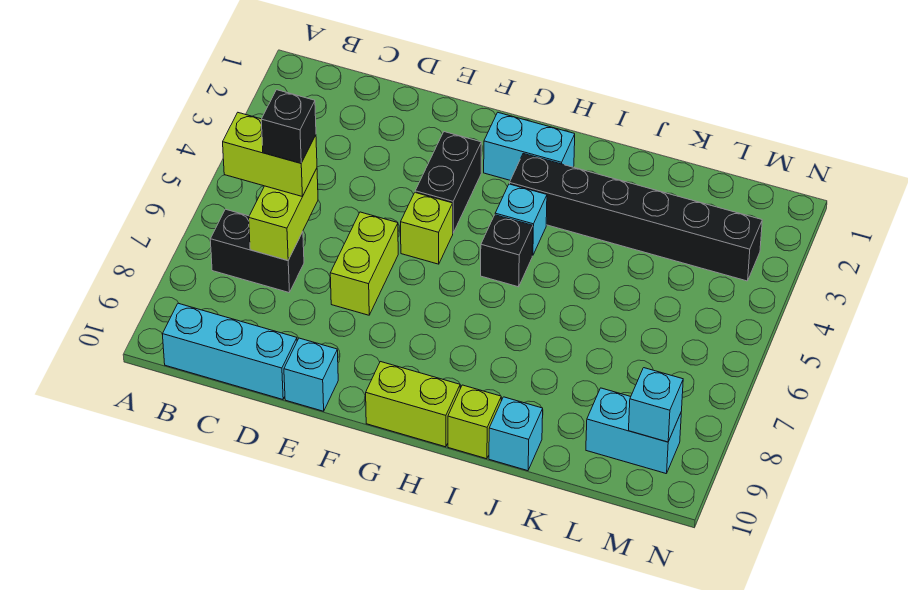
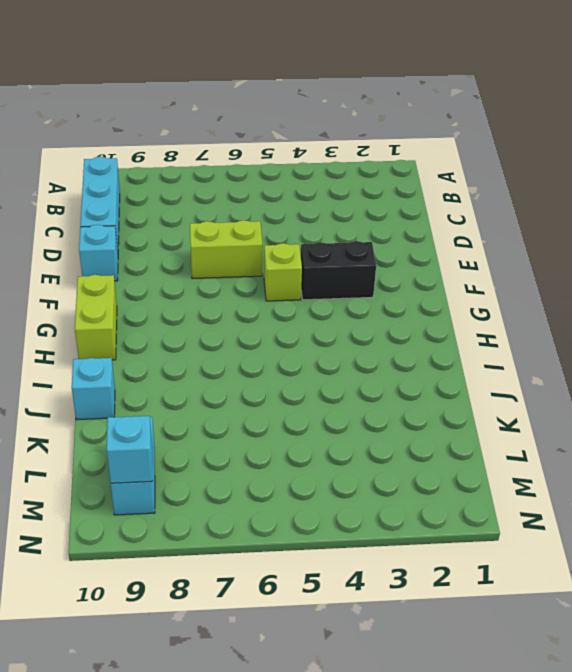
none -> black 1x2 brick [210,209,304,292]
none -> cyan 1x2 brick [484,113,575,180]
none -> black 1x6 brick [510,154,762,281]

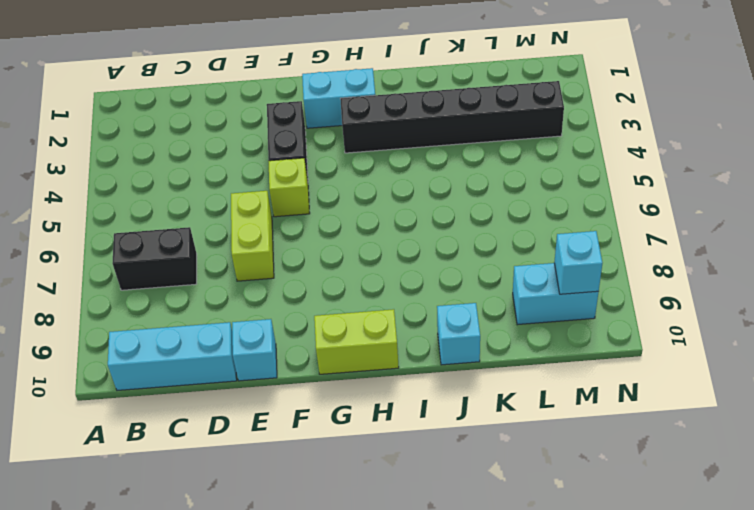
none -> cyan 1x1 brick [495,184,547,256]
none -> black 1x1 brick [481,215,533,287]
none -> lime 1x1 brick [448,385,501,459]

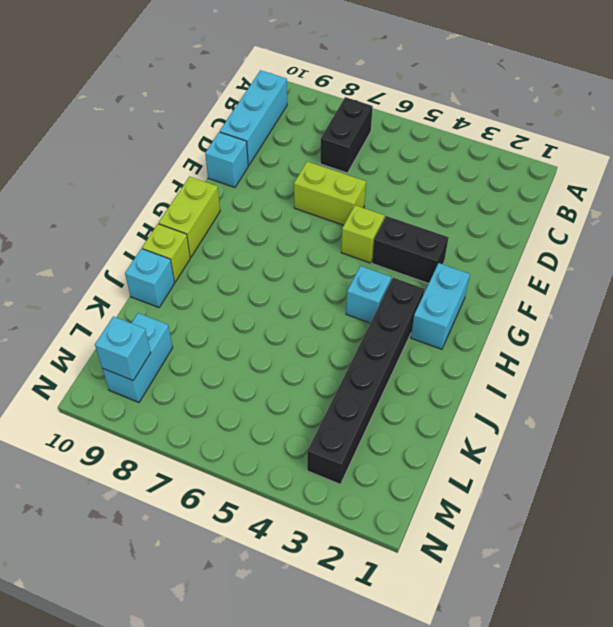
none -> black 1x1 brick [481,215,533,287]
none -> lime 1x2 brick [249,168,318,260]
none -> lime 1x2 brick [223,113,317,197]

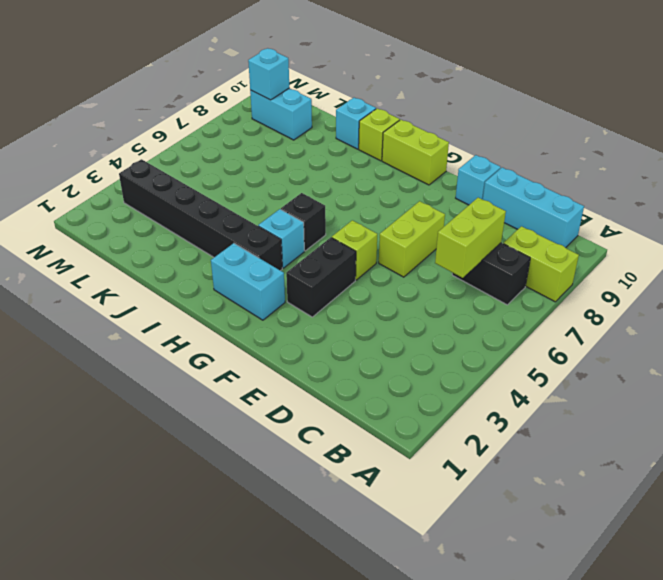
lime 1x2 brick [503,226,579,302] -> lime 1x2 brick moved to [223,113,317,197]
none -> black 1x1 brick [261,90,316,163]

